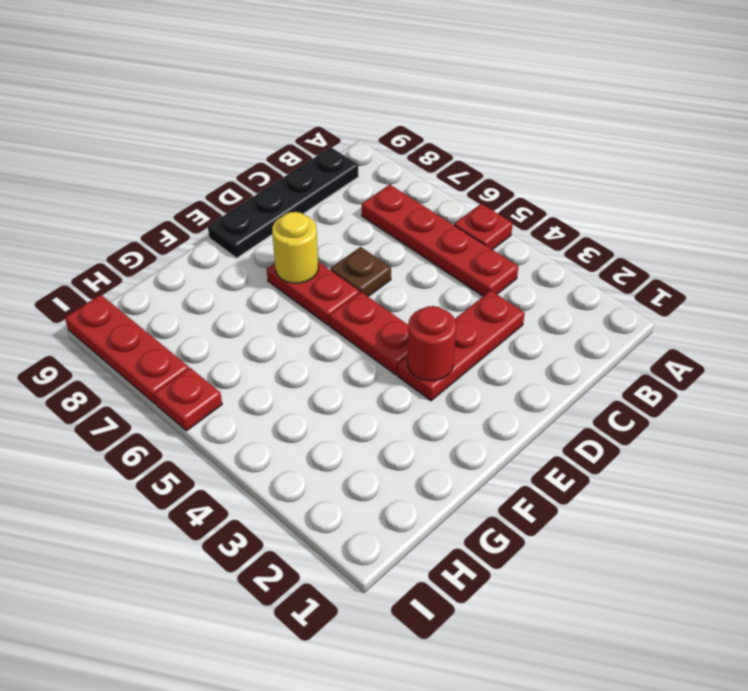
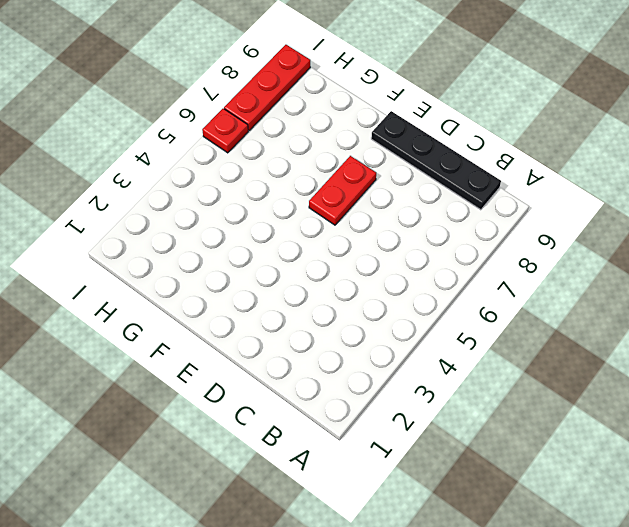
none -> red 1x1 plate [454,204,513,250]
none -> red 1x4 plate [362,185,518,296]

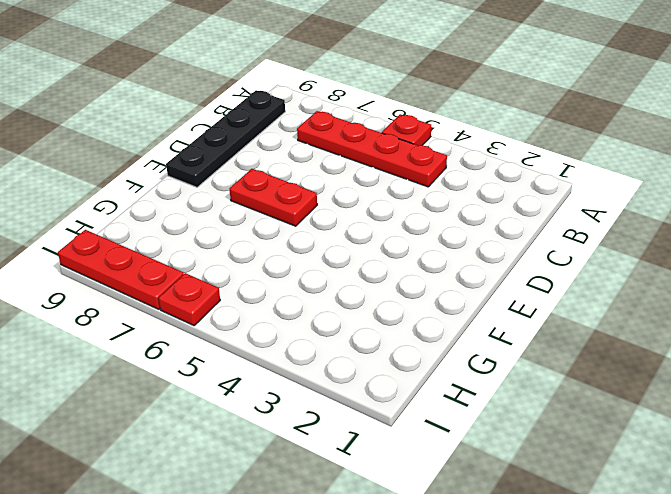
none -> red 1x3 plate [397,291,525,401]
none -> brown 1x1 plate [330,247,391,296]

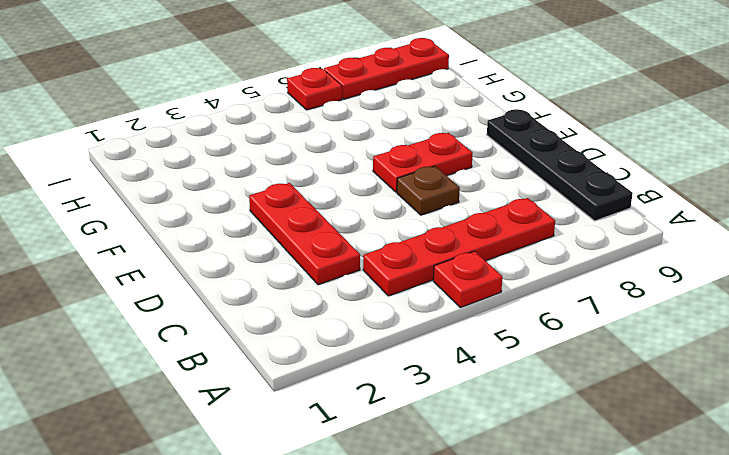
none -> red 1x2 plate [330,292,409,375]
none -> red 1x1 round brick [407,306,456,381]

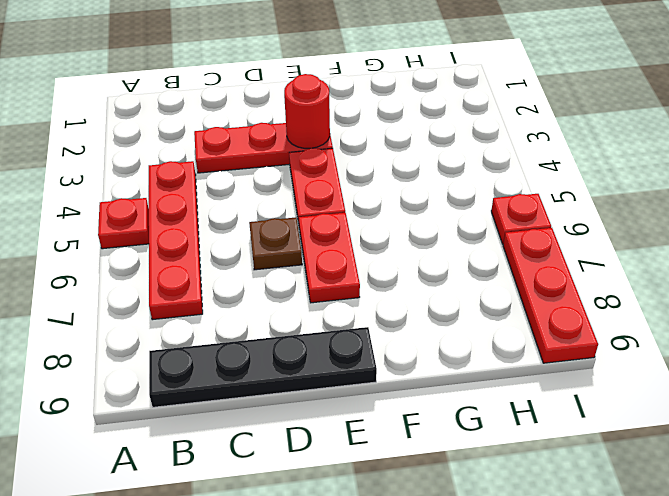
none -> yellow 1x1 round brick [272,212,318,283]

